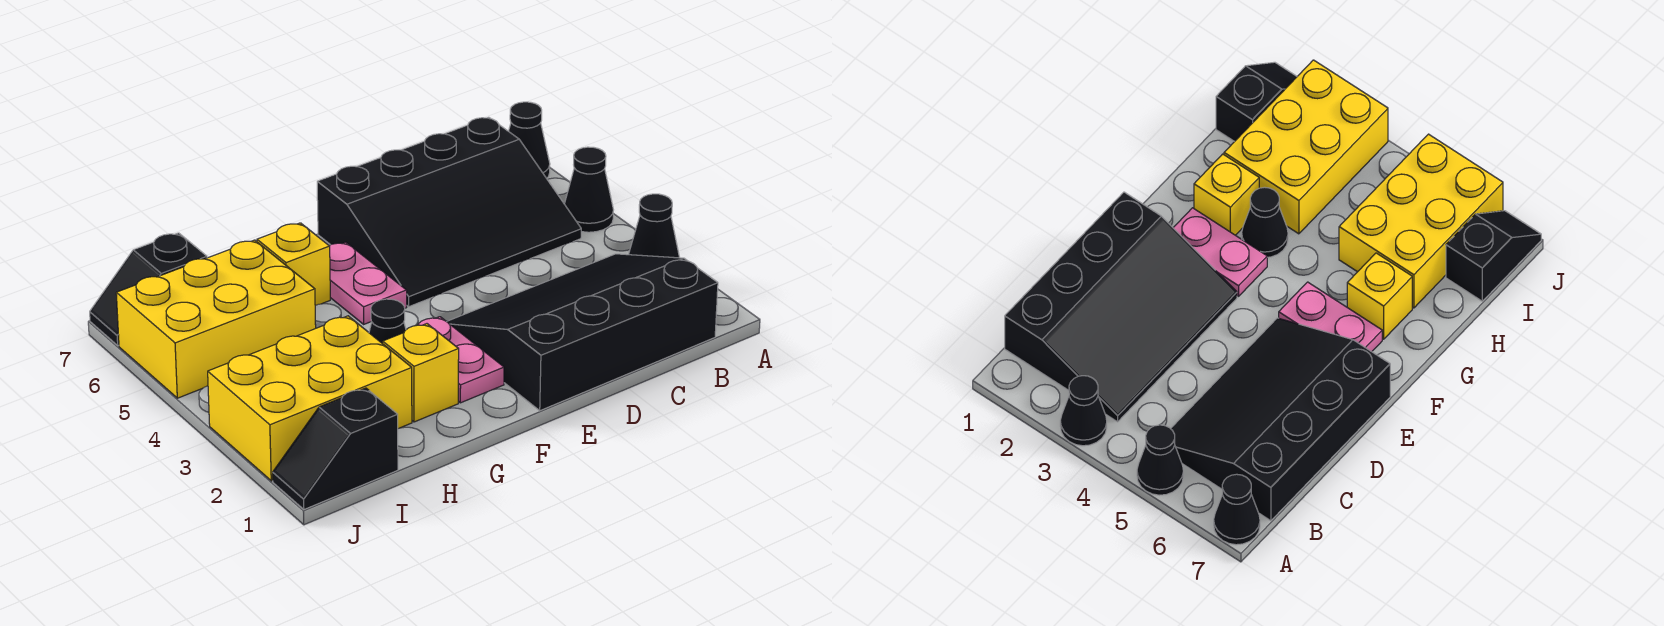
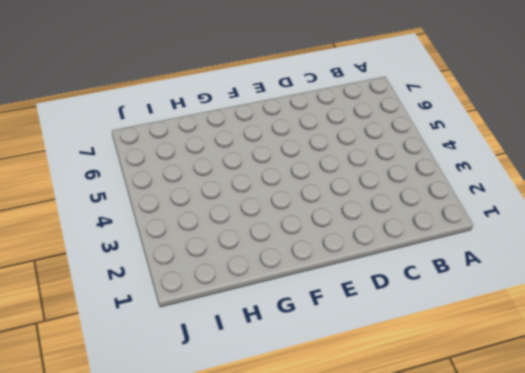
none -> black 1x1 cone [629,194,679,258]
none -> black 1x1 cone [565,147,613,232]
none -> black 1x1 cone [509,102,550,178]

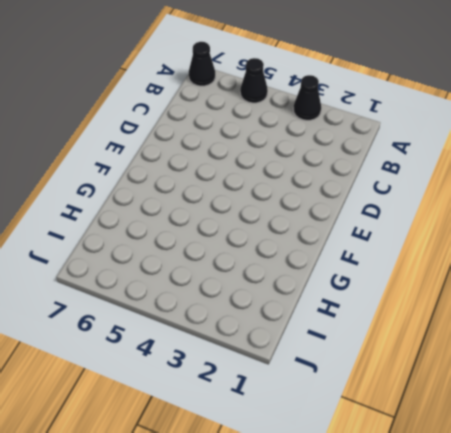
none -> black 3x4 slope [447,254,718,411]
none -> black 3x4 slope [317,117,581,307]
none -> pink 1x2 plate [418,317,504,403]

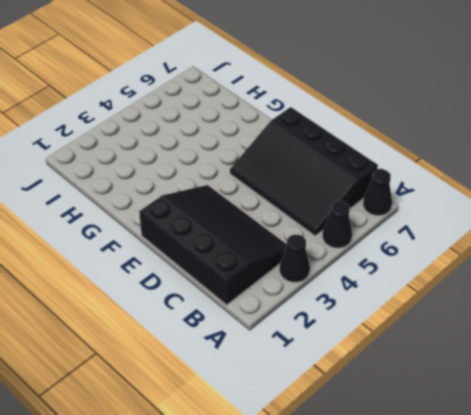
none -> pink 1x2 plate [418,317,504,403]
none -> pink 1x2 plate [329,242,407,324]
none -> yellow 1x1 brick [383,324,459,422]

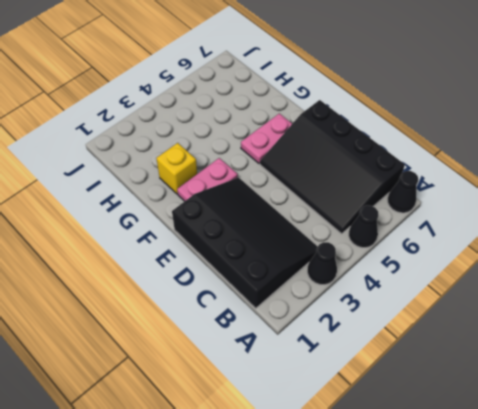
none -> black 1x1 cone [369,299,406,344]
none -> yellow 1x1 brick [257,223,330,306]
none -> yellow 2x3 brick [208,316,412,481]

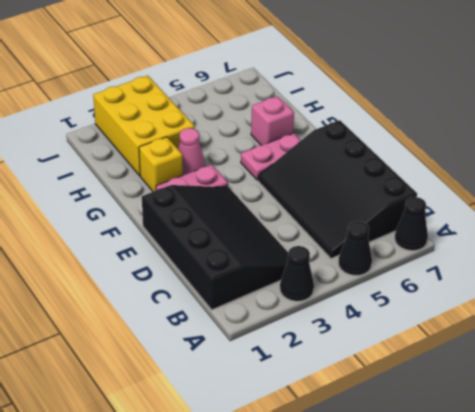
pink 1x1 cone [178,128,205,175] -> black 1x1 cone [369,299,406,344]
pink 1x1 brick [251,96,294,145] -> yellow 1x1 brick [257,223,330,306]
none -> yellow 2x3 brick [116,240,316,398]
none -> black 1x2 slope [273,388,398,509]
none -> black 1x2 slope [90,233,207,346]

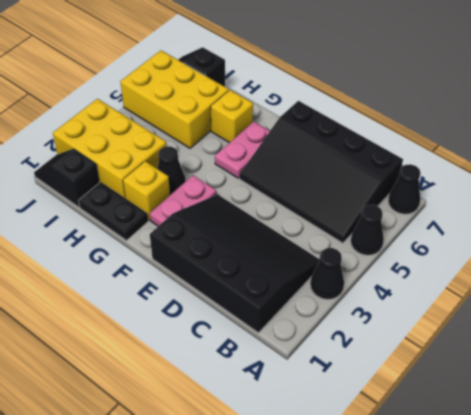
black 1x2 plate [79,182,148,241] -> none

